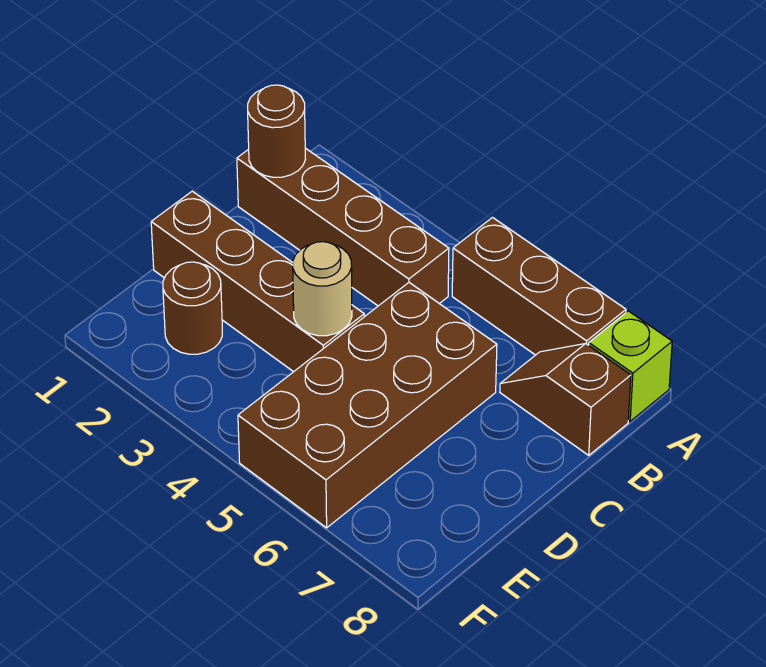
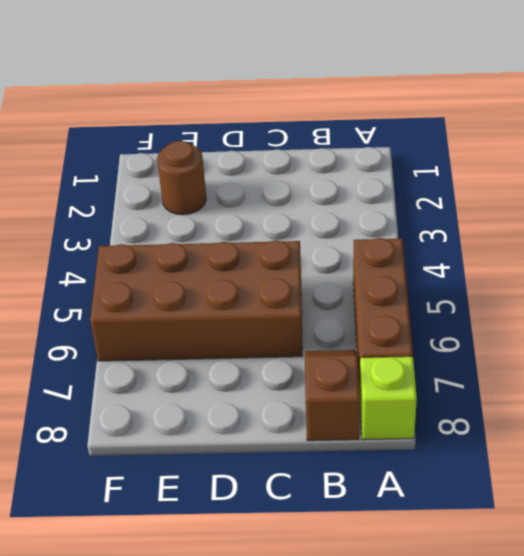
none -> brown 1x4 brick [237,148,449,306]
none -> brown 1x4 brick [151,191,364,372]

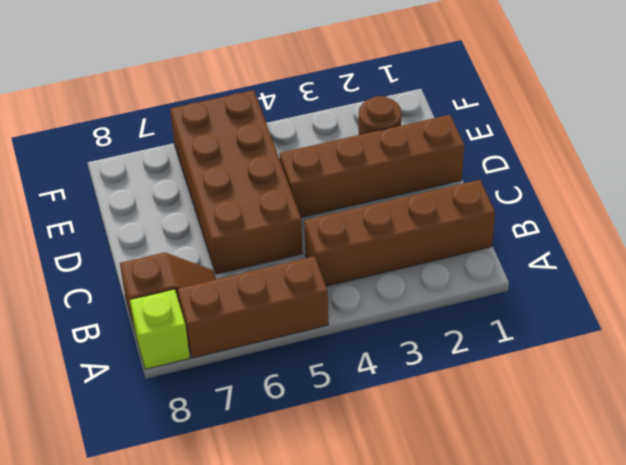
none -> brown 1x1 round brick [248,85,305,177]
none -> tan 1x1 round brick [293,242,352,336]

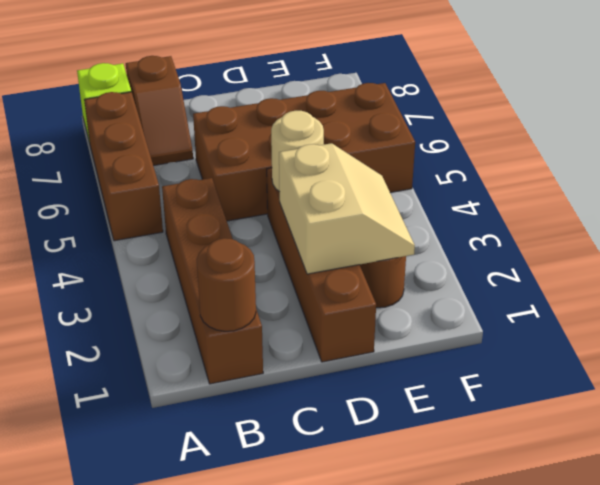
tan 2x2 slope [279,143,415,274] -> none

